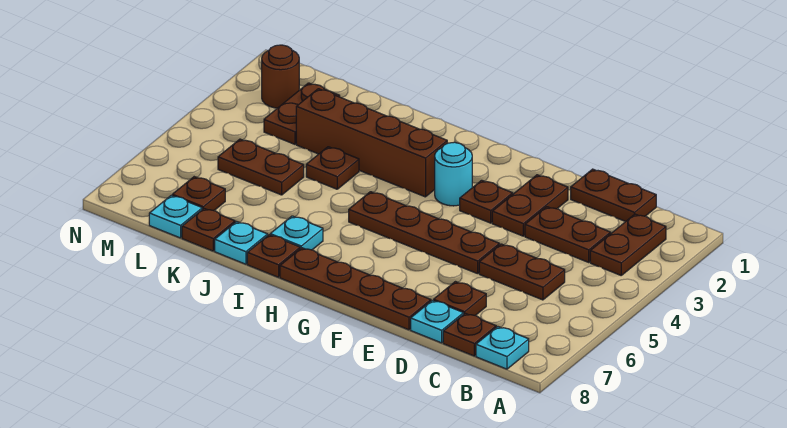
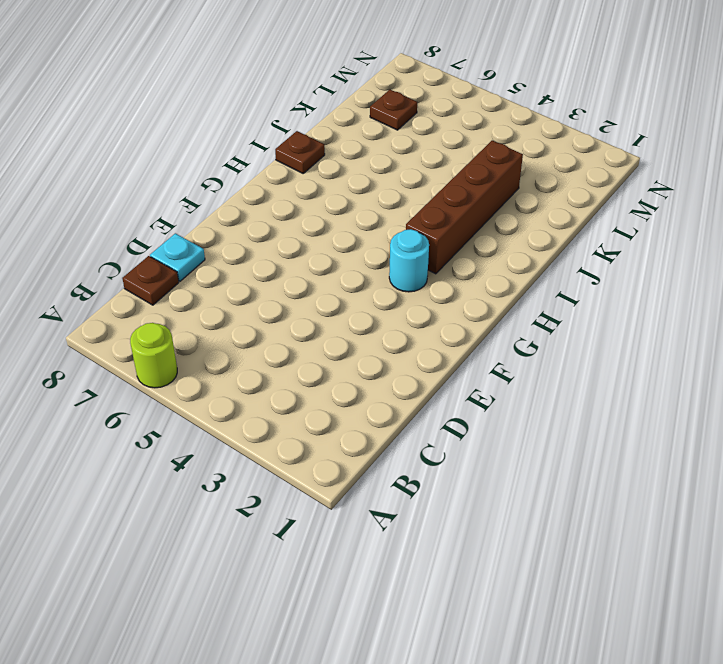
lime 1x1 round brick [130,323,177,388] -> none
none -> brown 1x2 plate [590,214,666,275]
none -> cyan 1x1 plate [476,327,529,369]
none -> brown 1x2 plate [571,169,656,222]

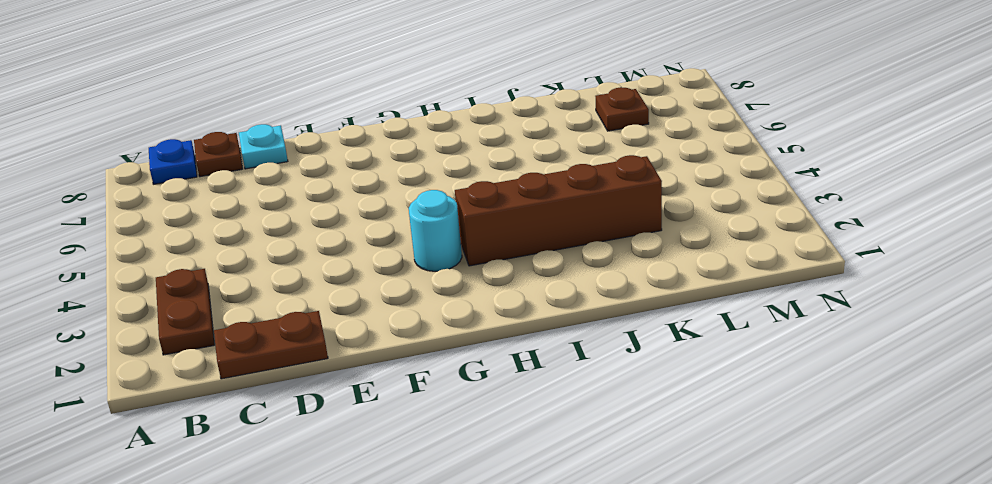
blue 1x1 plate [149,139,197,184] -> cyan 1x1 plate [476,327,529,369]
none -> brown 1x2 plate [525,207,611,262]
none -> brown 1x2 plate [479,244,565,300]
none -> brown 1x1 plate [434,282,486,316]

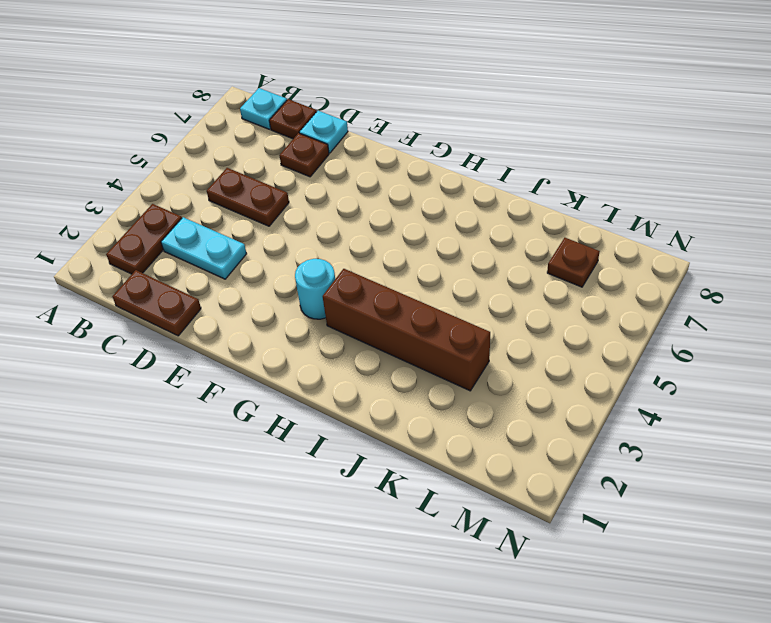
cyan 1x2 plate [161,217,247,279] -> brown 1x2 plate [525,207,611,262]
none -> brown 1x2 plate [492,175,568,236]
none -> brown 1x4 plate [349,192,499,274]
none -> brown 1x4 plate [280,248,431,330]

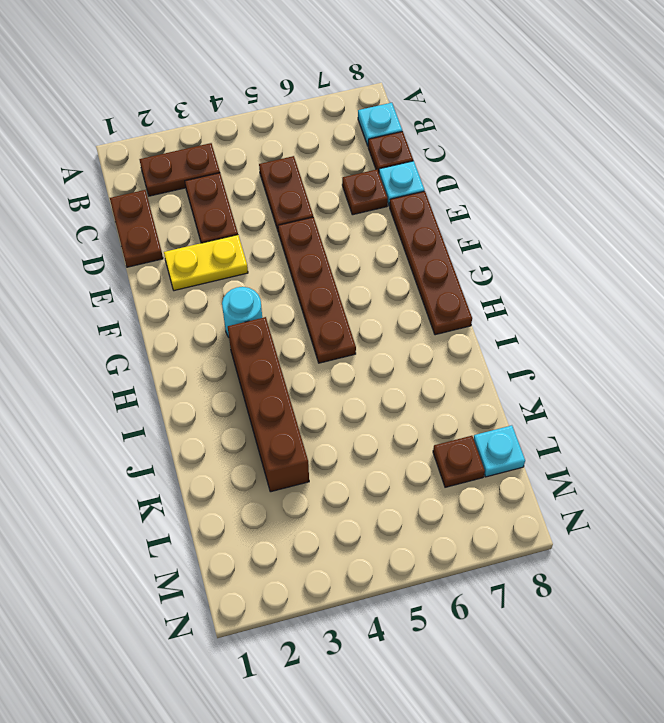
yellow 1x2 plate [164,235,248,291] -> brown 1x2 plate [492,175,568,236]
none -> brown 1x1 plate [460,180,513,223]
none -> cyan 1x1 plate [270,216,323,250]
none -> brown 1x1 plate [247,235,300,277]

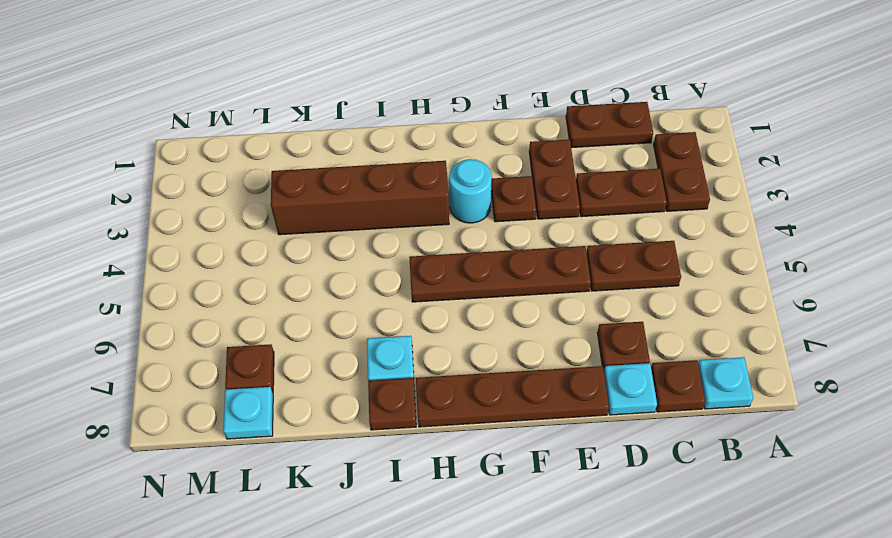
none -> brown 1x1 plate [306,147,359,189]
none -> cyan 1x1 plate [215,222,268,264]
none -> brown 1x2 plate [218,139,304,195]

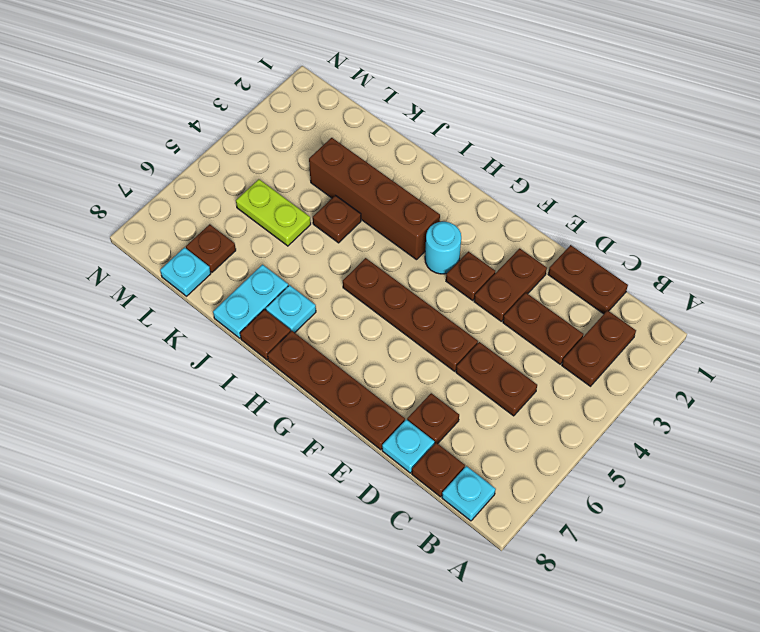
cyan 1x2 plate [213,265,288,338] -> cyan 1x1 plate [215,222,268,264]
lime 1x2 plate [236,179,311,246] -> brown 1x2 plate [218,139,304,195]
none -> brown 1x1 plate [182,209,235,251]
none -> brown 1x2 plate [264,83,340,144]
none -> brown 1x1 round brick [262,45,299,108]

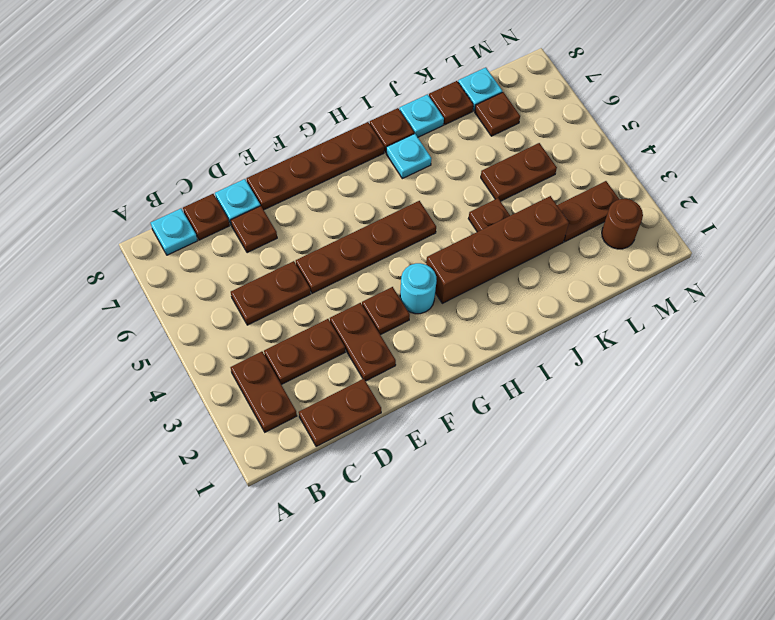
brown 1x2 plate [557,181,619,242] -> brown 1x2 plate turned to [264,83,340,144]

